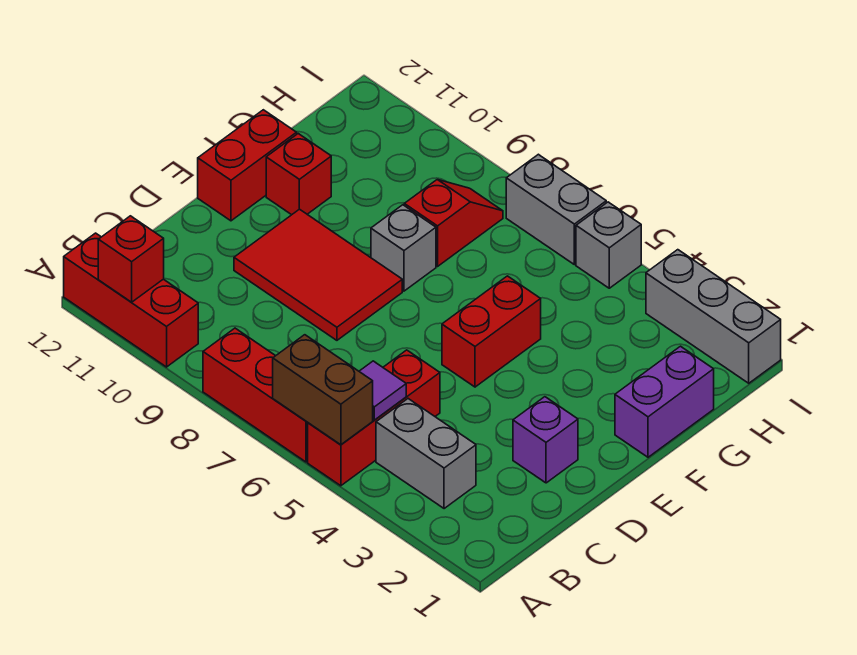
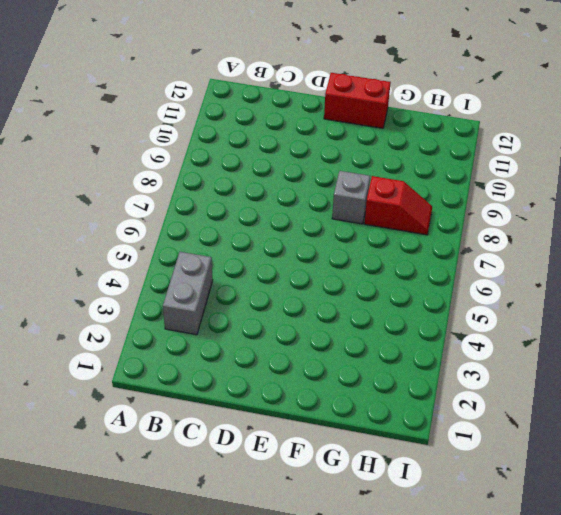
none -> red 1x3 brick [308,350,440,486]
none -> red 1x3 brick [203,328,308,462]
none -> red 1x3 brick [64,233,198,367]

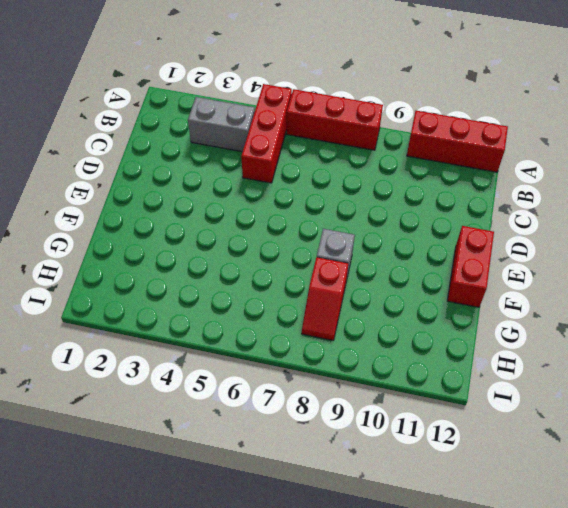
none -> purple 1x1 brick [513,397,578,483]
none -> red 2x3 tile [234,209,402,340]
none -> red 1x2 brick [442,276,541,387]

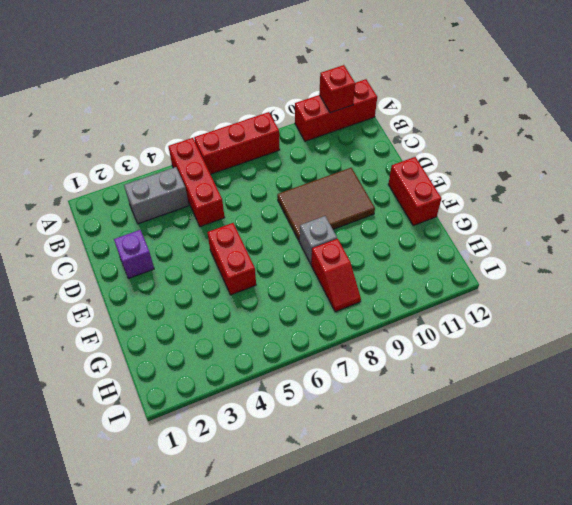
brown 2x3 tile [277,168,375,242] -> red 2x3 tile [234,209,402,340]
none -> purple 1x2 brick [615,346,714,457]
none -> red 1x1 brick [266,134,331,215]
none -> grey 1x3 brick [646,250,781,383]

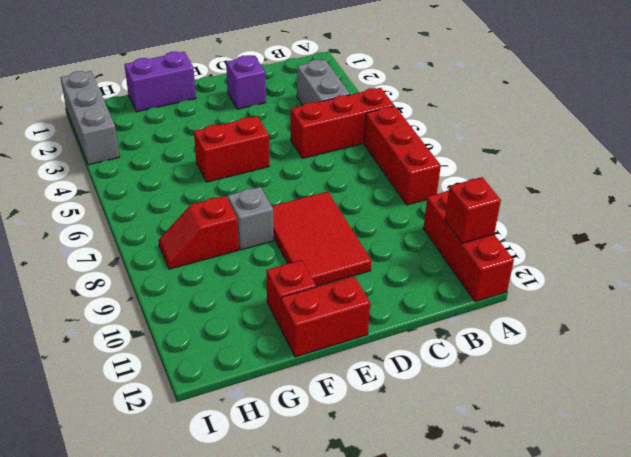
none -> grey 1x1 brick [576,202,641,288]
none -> grey 1x2 brick [506,154,606,265]
none -> brown 1x2 brick [273,335,373,445]

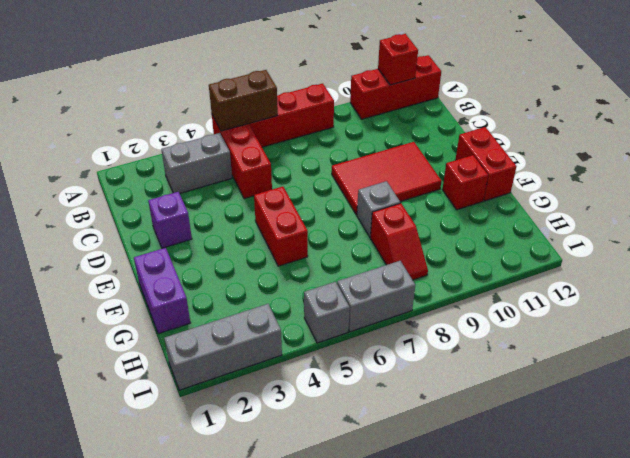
none -> purple 1x1 tile [359,361,406,420]

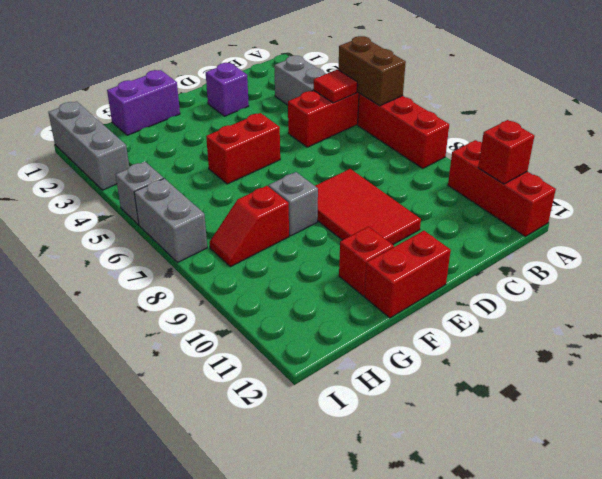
red 1x1 tile [313,69,357,103] -> purple 1x1 tile [359,361,406,420]

